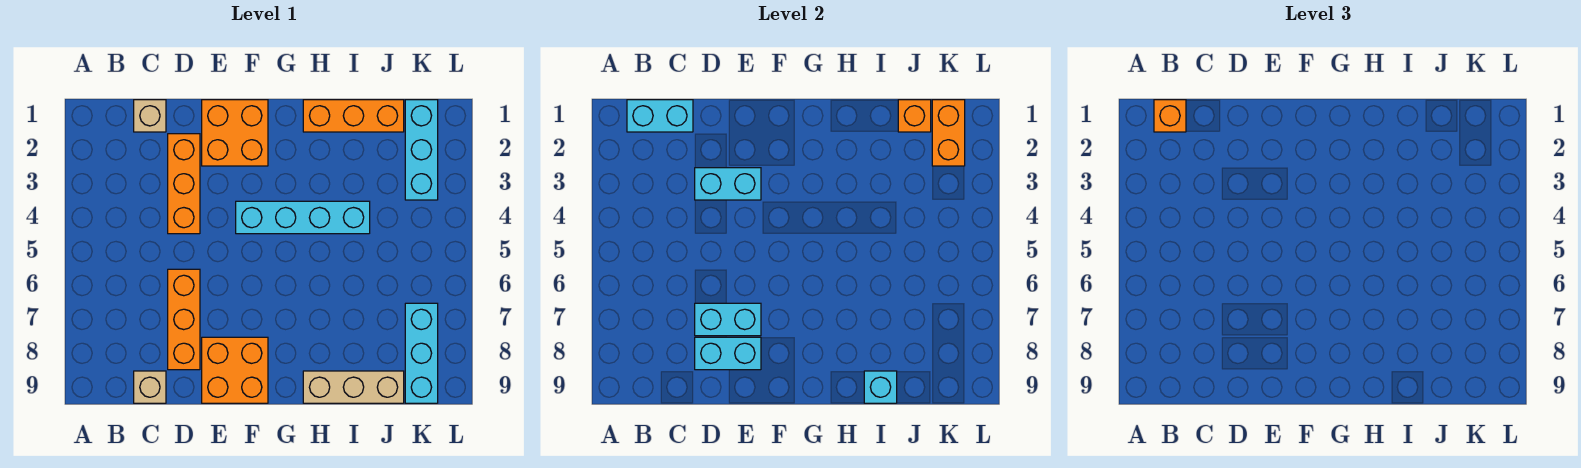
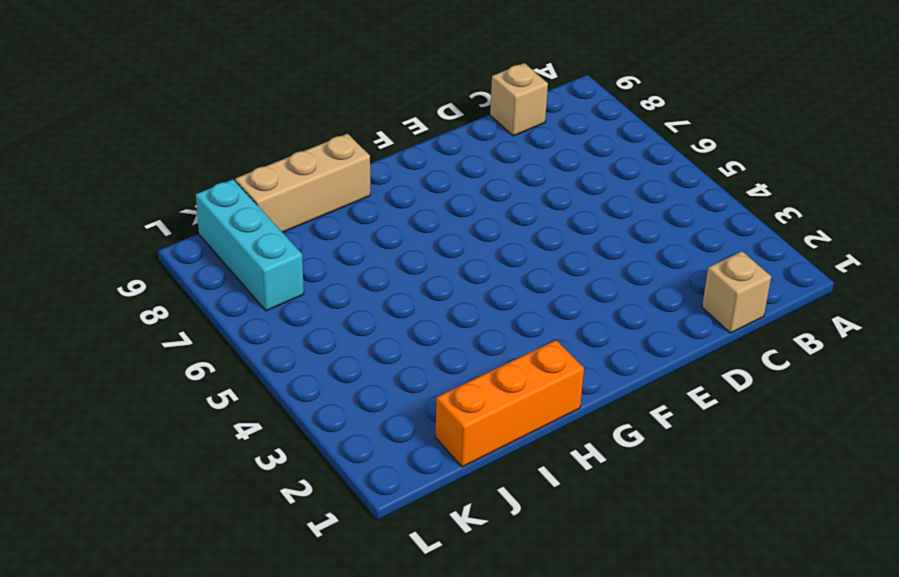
none -> orange 1x3 brick [168,134,200,234]
none -> orange 1x3 brick [168,269,200,370]
none -> orange 2x2 brick [202,100,268,166]

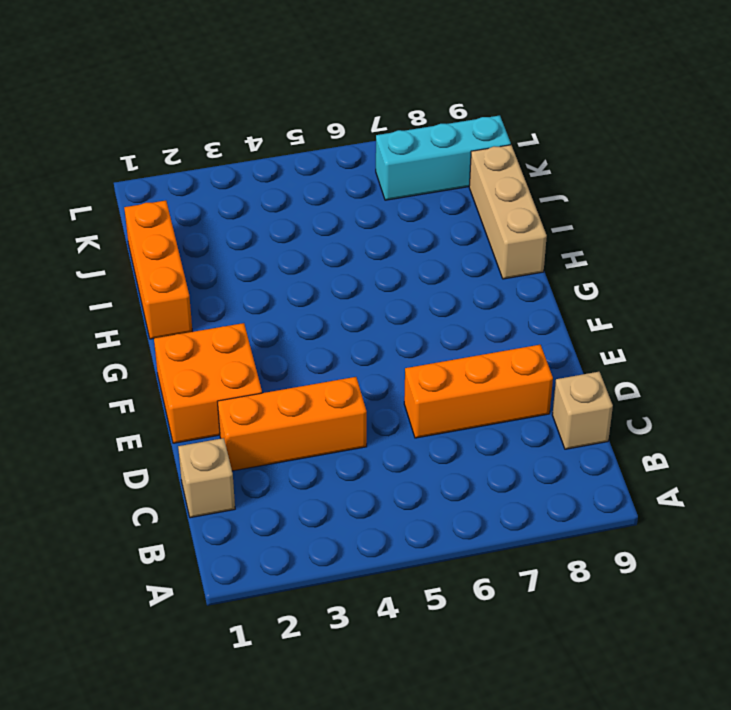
none -> orange 2x2 brick [202,337,268,403]
none -> cyan 1x4 brick [236,201,370,234]
none -> cyan 1x3 brick [405,100,438,200]

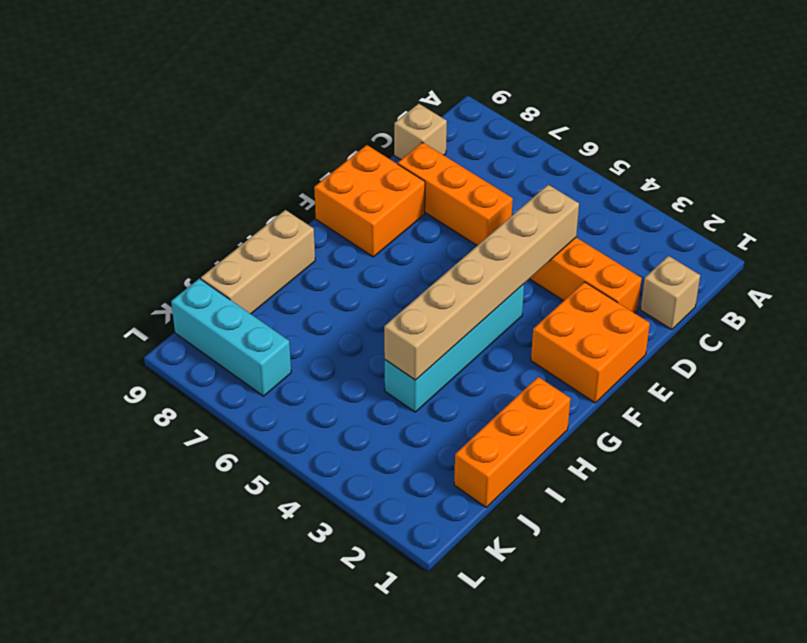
tan 1x6 brick [384,185,579,380] -> none
none -> cyan 1x3 brick [405,100,438,200]
none -> cyan 1x2 brick [627,100,693,132]
none -> cyan 1x2 brick [695,168,761,200]

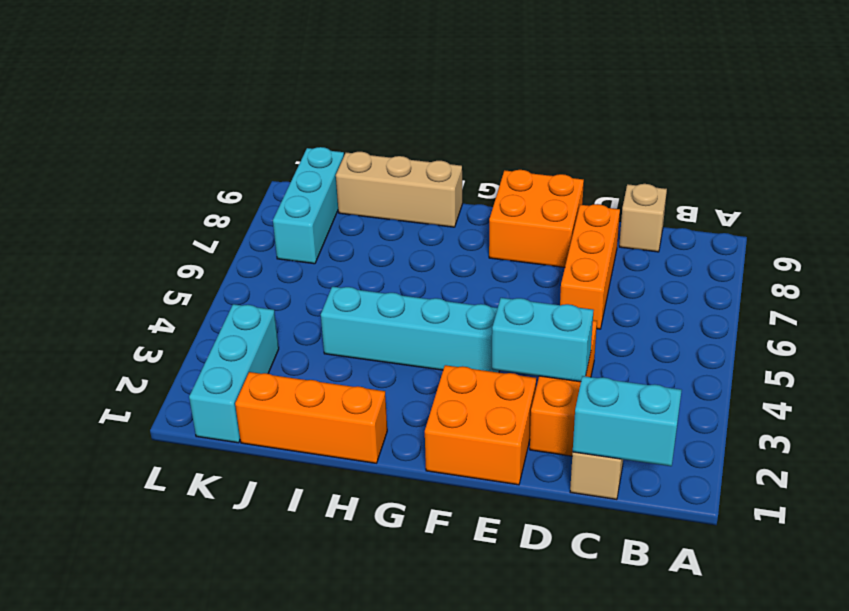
none -> cyan 1x2 brick [695,303,761,336]
none -> cyan 1x2 brick [695,337,761,370]
none -> cyan 1x1 brick [864,371,897,403]

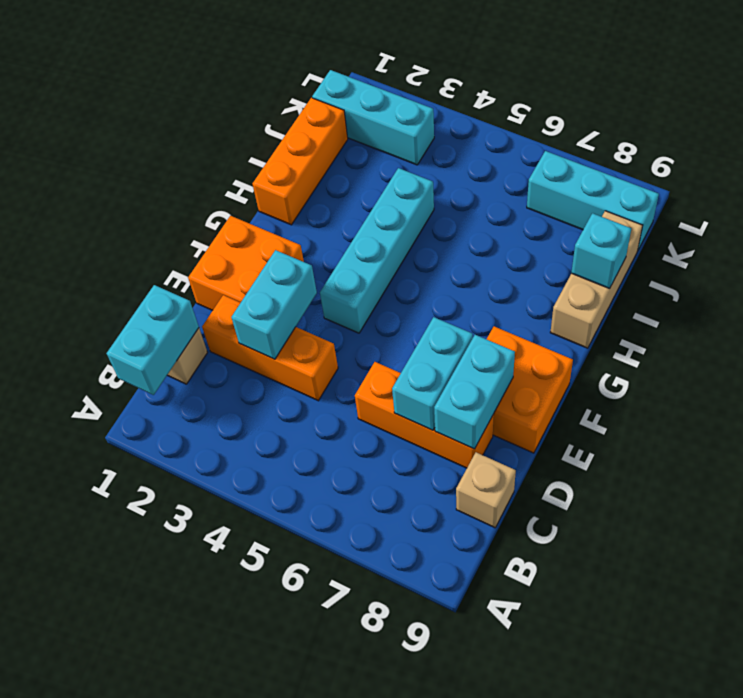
none -> orange 1x1 brick [898,100,931,132]
none -> orange 1x2 brick [932,100,965,166]
none -> orange 1x1 brick [1154,100,1186,132]

